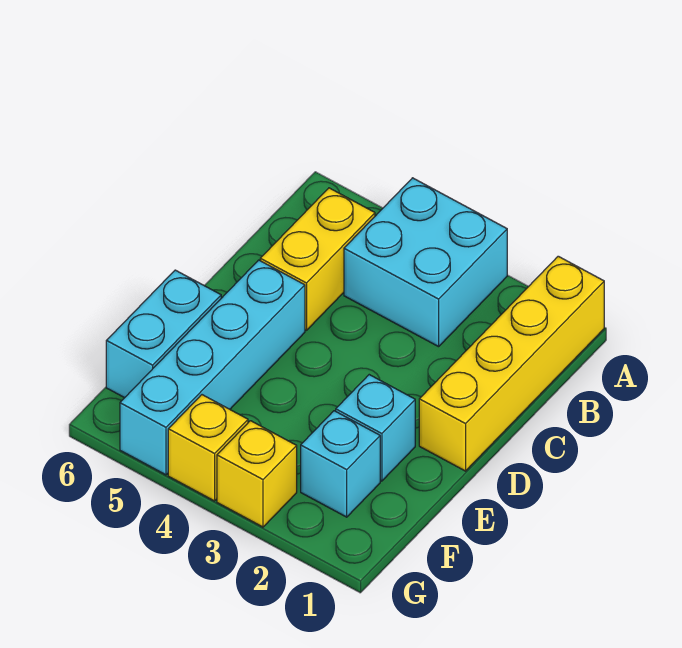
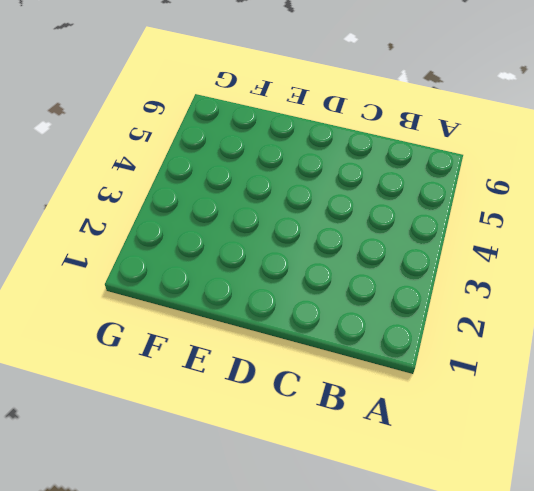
none -> yellow 1x4 brick [419,256,604,471]
none -> cyan 2x2 brick [344,178,507,347]

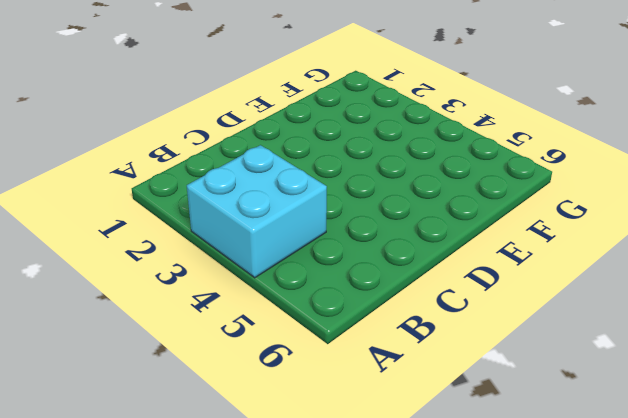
none -> yellow 1x4 brick [419,256,604,471]
none -> yellow 1x2 brick [260,188,375,330]

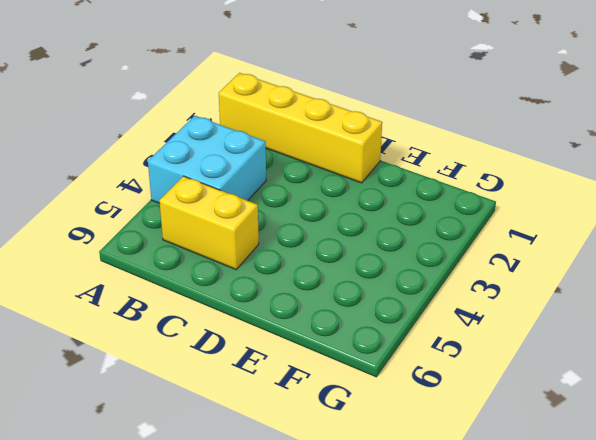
none -> cyan 1x4 brick [120,260,305,475]
none -> cyan 1x1 brick [336,375,415,481]

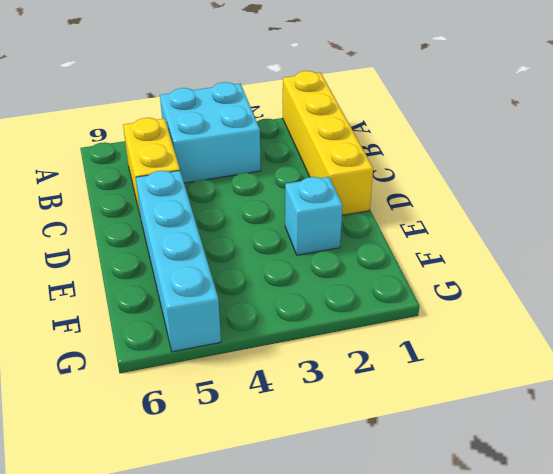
none -> cyan 1x2 brick [106,270,221,398]
none -> cyan 1x1 brick [301,411,380,517]

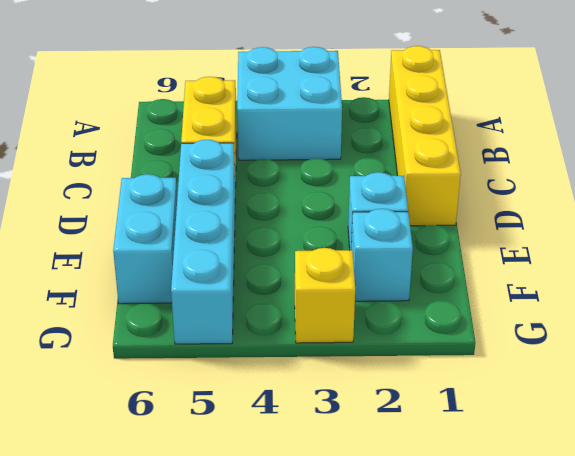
none -> yellow 1x1 brick [168,395,248,501]

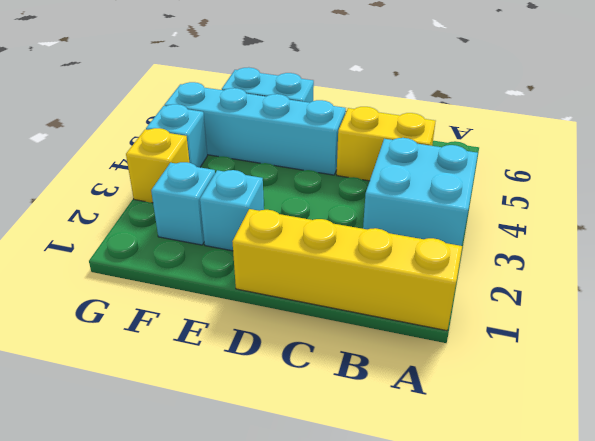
cyan 1x1 brick [146,104,207,167] -> yellow 1x1 brick [168,395,248,501]

